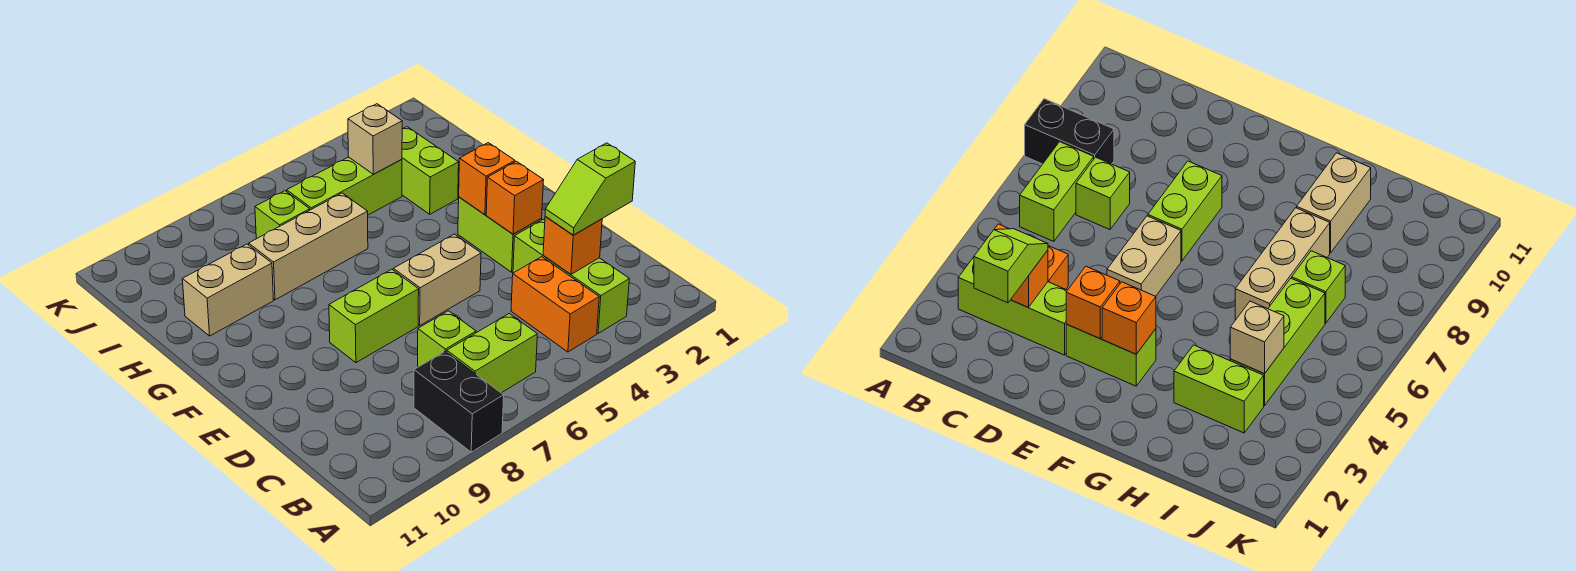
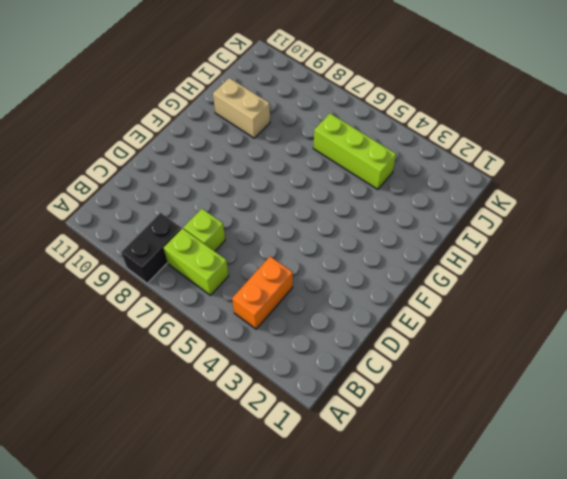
none -> lime 1x3 brick [513,220,629,333]
none -> lime 1x2 brick [458,197,542,272]
none -> tan 1x2 brick [393,234,481,325]

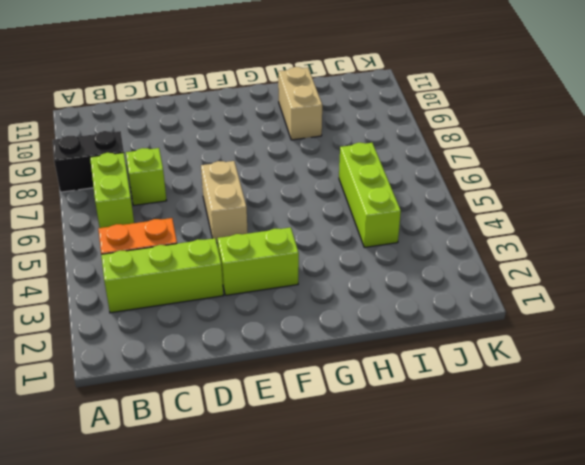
none -> lime 1x2 brick [329,269,419,363]
none -> lime 1x2 brick [402,127,459,214]
none -> tan 1x3 brick [249,193,368,300]

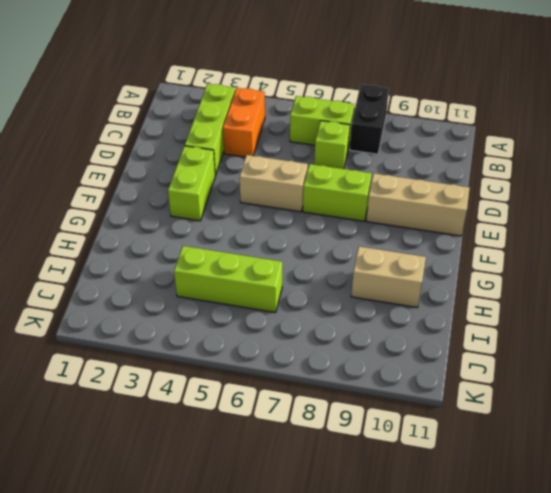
tan 1x3 brick [366,174,470,236] -> tan 1x3 brick moved to [249,193,368,300]
none -> lime 1x2 brick [402,127,459,214]
none -> lime 1x1 brick [255,191,310,239]
none -> orange 1x1 brick [543,216,602,274]

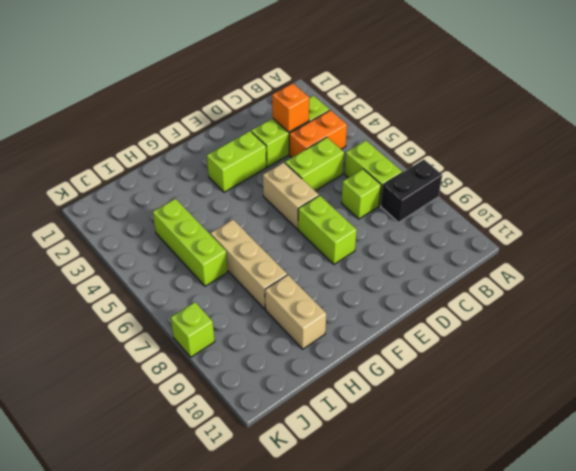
lime 1x2 brick [285,137,344,191] -> lime 1x2 brick moved to [402,127,459,214]
lime 1x1 brick [171,302,215,357] -> lime 1x1 brick moved to [255,191,310,239]
none -> orange 1x1 brick [486,161,544,234]
none -> orange 1x1 brick [459,143,515,215]
none -> tan 1x1 brick [348,104,402,174]

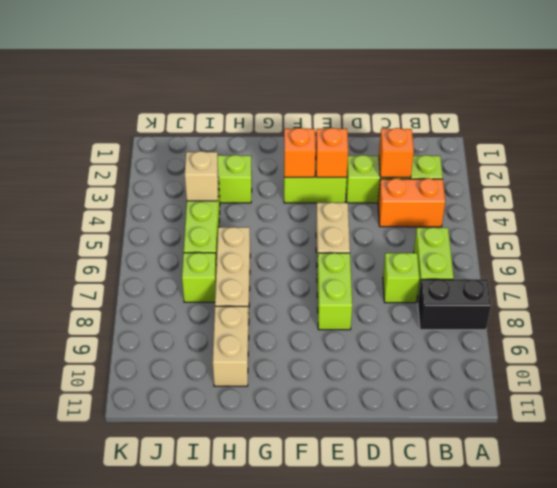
none -> lime 1x2 slope [545,143,635,235]

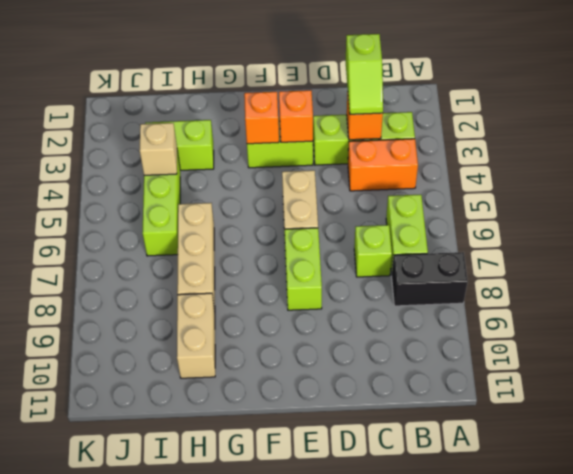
none -> lime 1x1 brick [255,191,310,239]

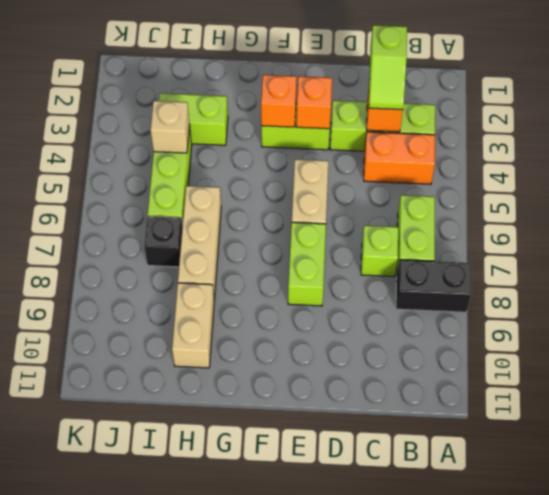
black 1x1 brick [144,216,183,267] -> lime 1x1 brick [255,191,310,239]

